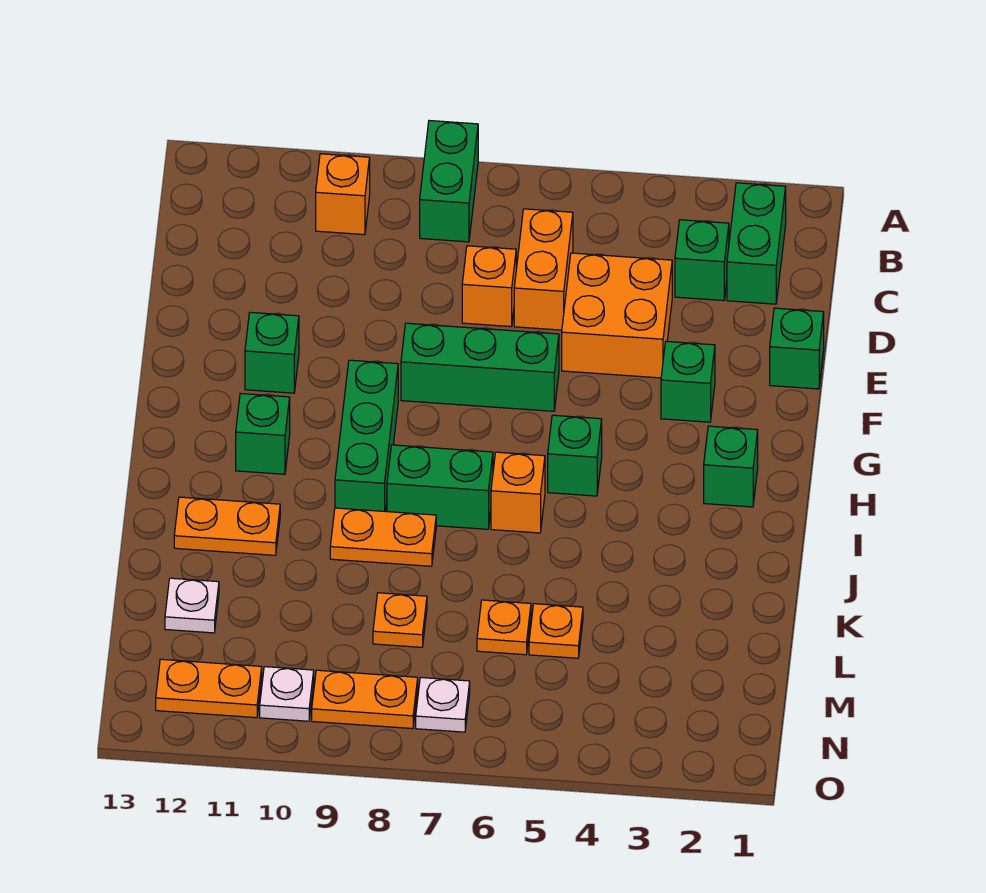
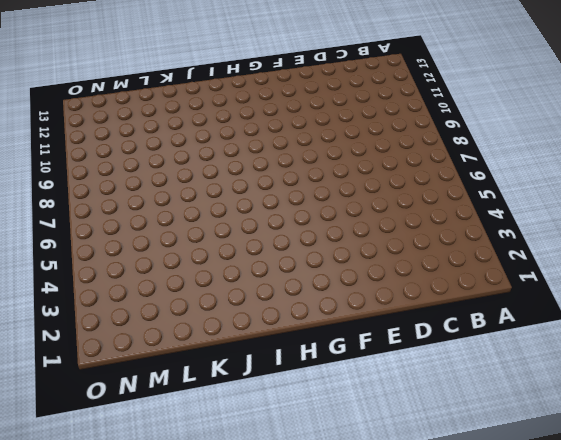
none -> green 1x2 brick [420,121,478,242]
none -> green 1x2 brick [727,183,786,304]
none -> orange 1x1 brick [316,154,370,235]

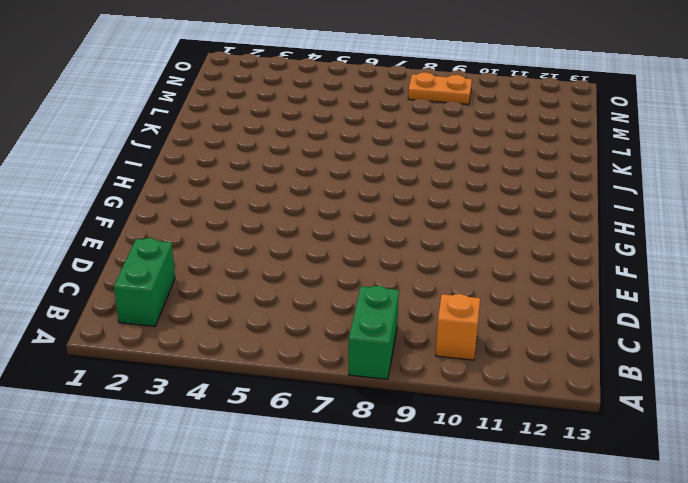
none -> green 1x1 brick [675,220,729,301]
none -> orange 1x2 brick [514,209,573,330]
none -> orange 2x2 brick [562,253,672,378]

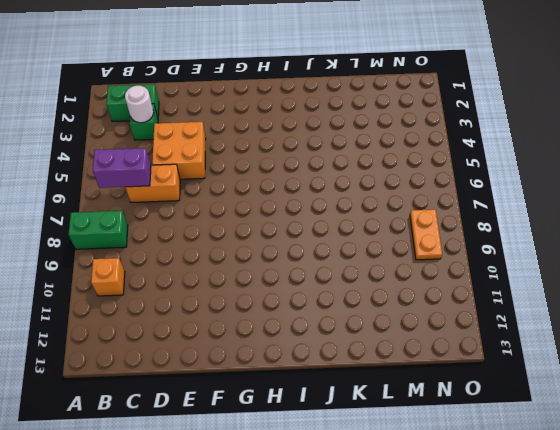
purple 1x2 brick [93,148,151,188] -> none
white 1x1 round brick [125,86,154,123] -> none
none -> orange 1x1 brick [462,246,516,327]
none -> green 1x1 brick [770,308,824,389]
none -> green 1x1 brick [661,341,715,422]

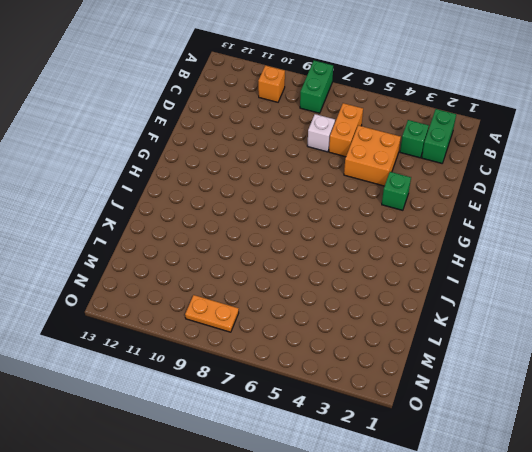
white 1x1 brick [307,114,335,152] -> orange 1x1 brick [462,246,516,327]
none -> green 1x1 brick [770,308,824,389]
none -> green 1x3 brick [401,323,559,411]
none -> green 1x1 brick [245,312,299,393]

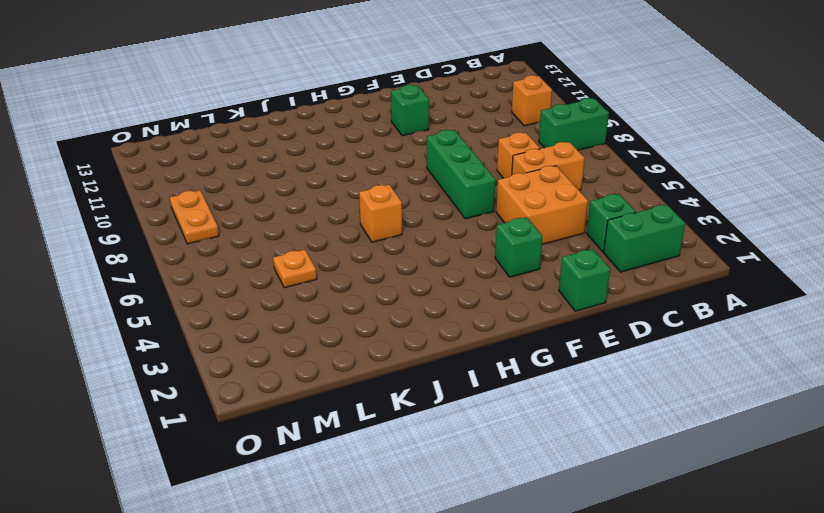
none -> green 1x3 brick [335,360,398,512]
none -> green 1x1 brick [704,426,758,507]
none -> green 1x1 brick [548,415,602,496]

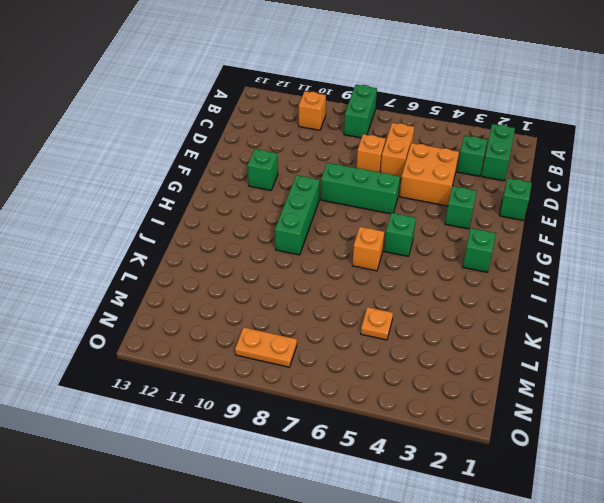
none -> green 1x1 brick [236,393,290,474]
none -> green 1x2 brick [387,445,493,529]
none -> orange 1x2 plate [330,508,436,566]

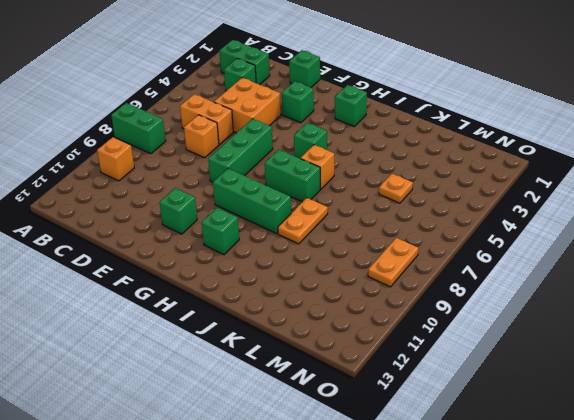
green 1x2 brick [265,150,320,202] -> green 1x2 brick turned to [387,445,493,529]
none -> orange 1x2 plate [174,497,280,555]
none -> orange 1x1 plate [477,600,531,655]
none -> orange 1x1 plate [373,593,427,647]

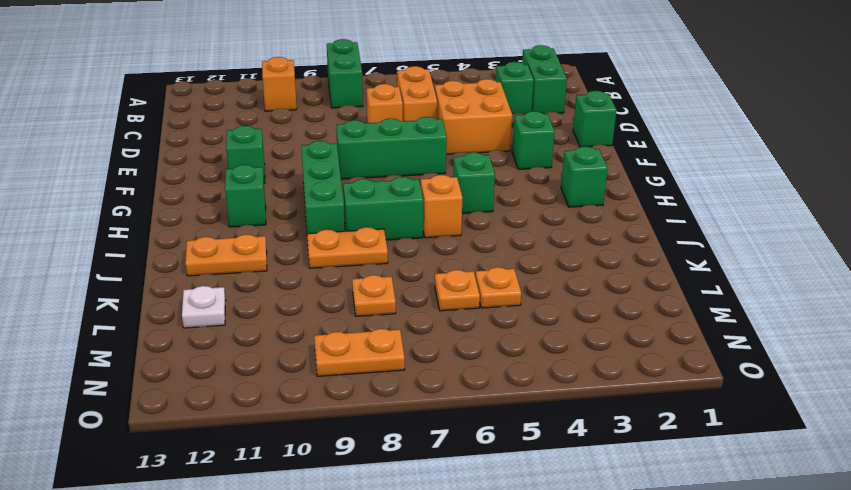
none -> white 1x1 plate [416,678,470,732]
none -> white 1x1 plate [260,667,314,721]
none -> orange 1x2 plate [156,659,262,718]

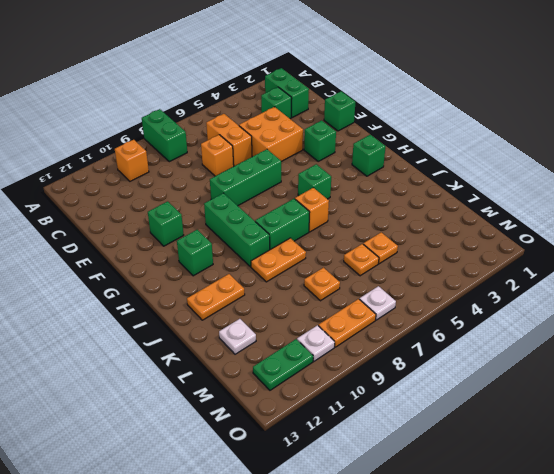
green 1x2 plate [253,339,313,390] -> orange 1x2 plate [156,659,262,718]

